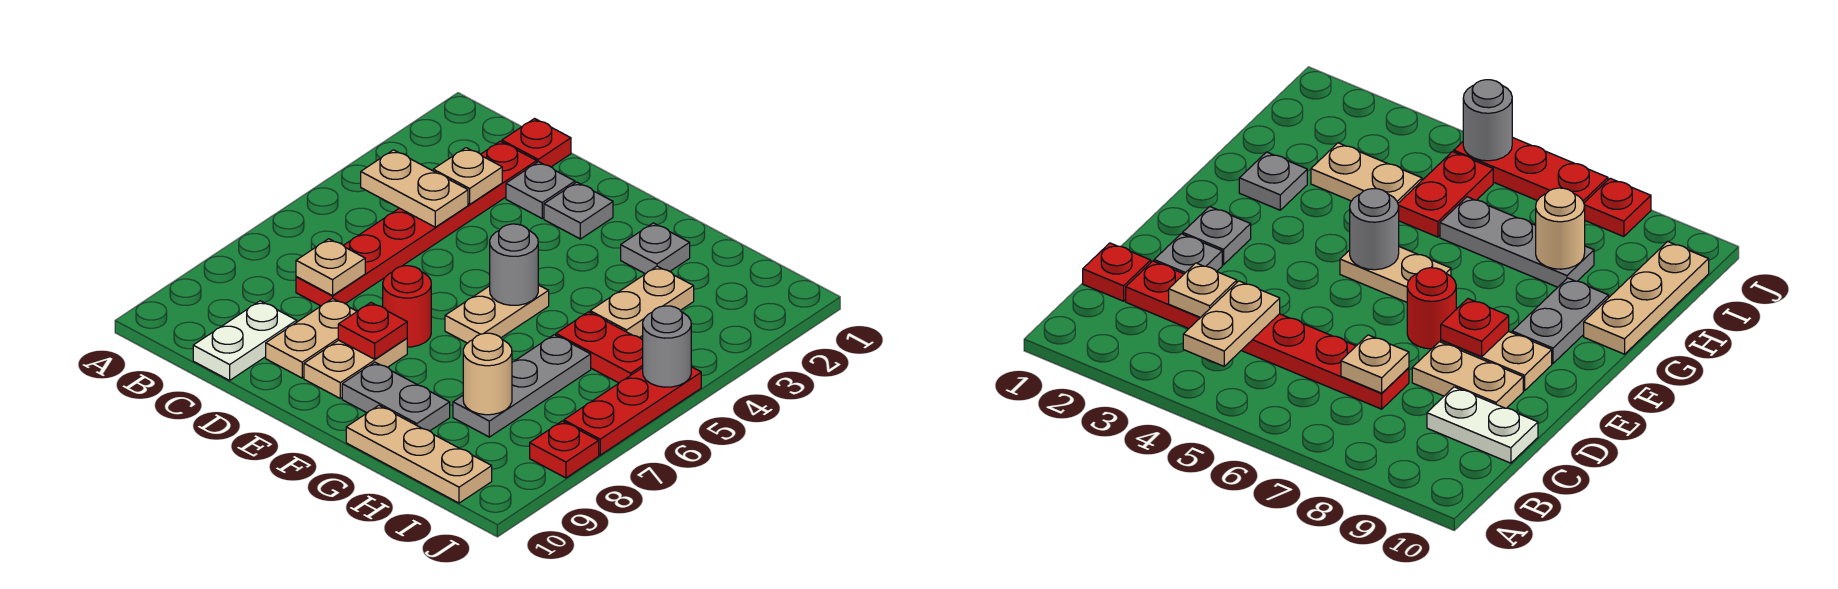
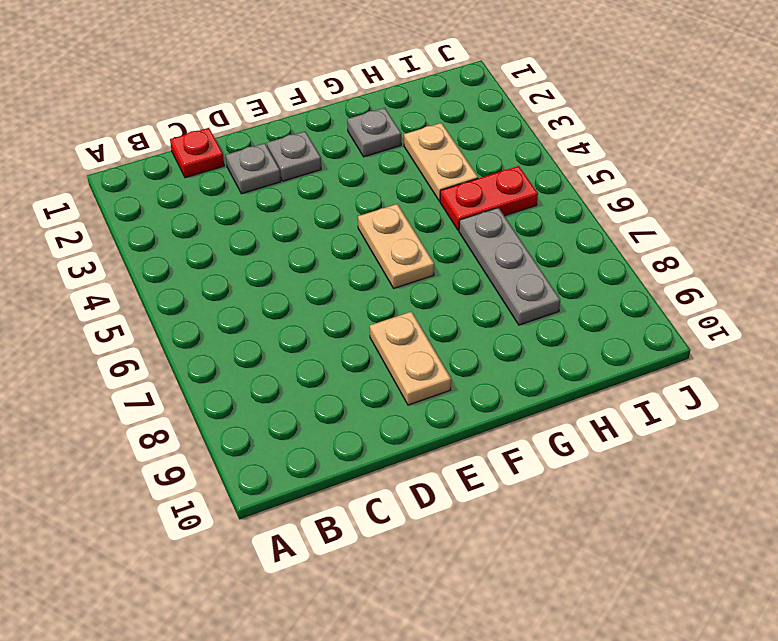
none -> red 1x6 plate [296,141,537,306]
none -> white 1x2 plate [193,301,297,380]
none -> tan 1x2 plate [266,299,357,378]

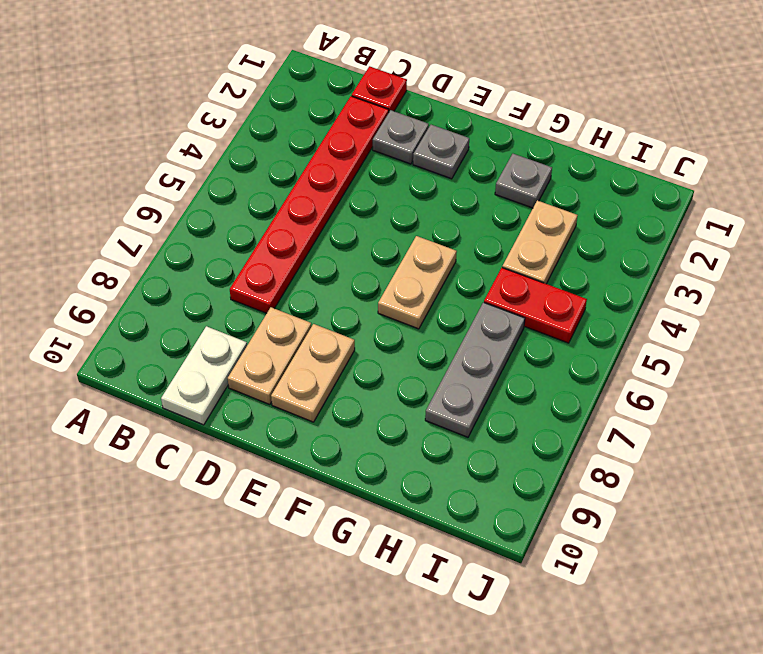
none -> red 1x1 round brick [383,266,431,347]
none -> grey 1x2 plate [342,362,450,431]
none -> tan 1x3 plate [346,405,492,503]

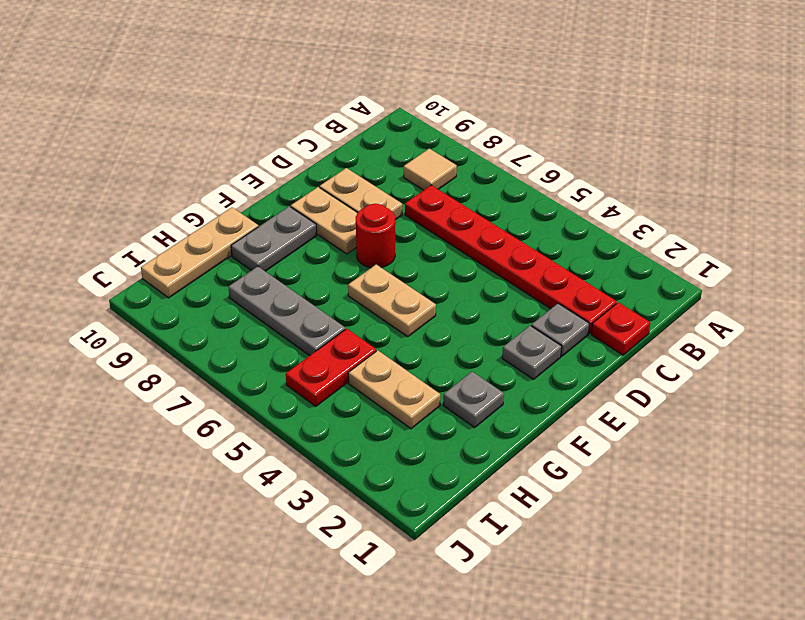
tan 1x1 tile [404,149,457,190] -> none
none -> white 1x2 plate [193,301,297,380]
none -> red 1x3 plate [564,367,701,455]
none -> red 1x1 plate [530,421,599,478]

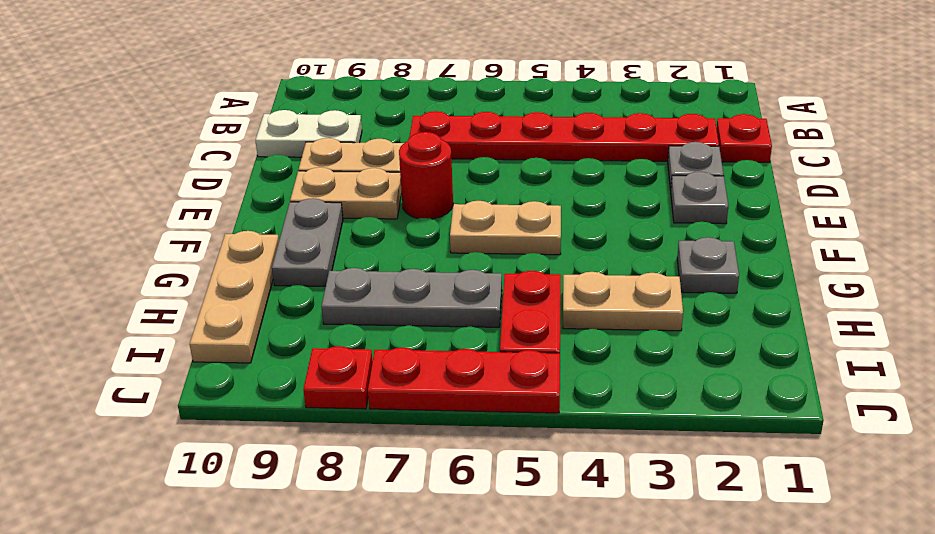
none -> tan 1x2 plate [361,150,468,227]
none -> tan 1x1 plate [433,148,502,204]
none -> tan 1x1 plate [296,239,365,296]

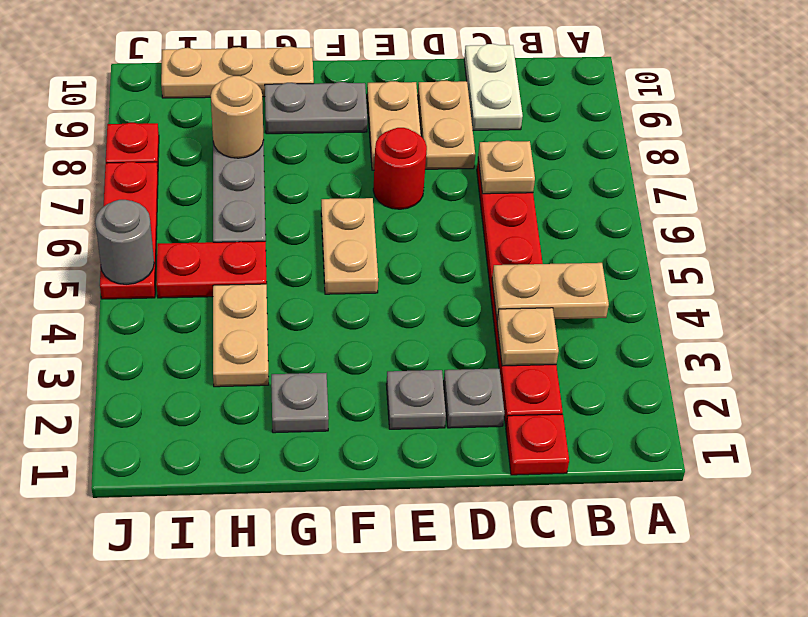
none -> red 1x1 plate [338,303,407,359]
none -> grey 1x1 round brick [490,224,538,305]

